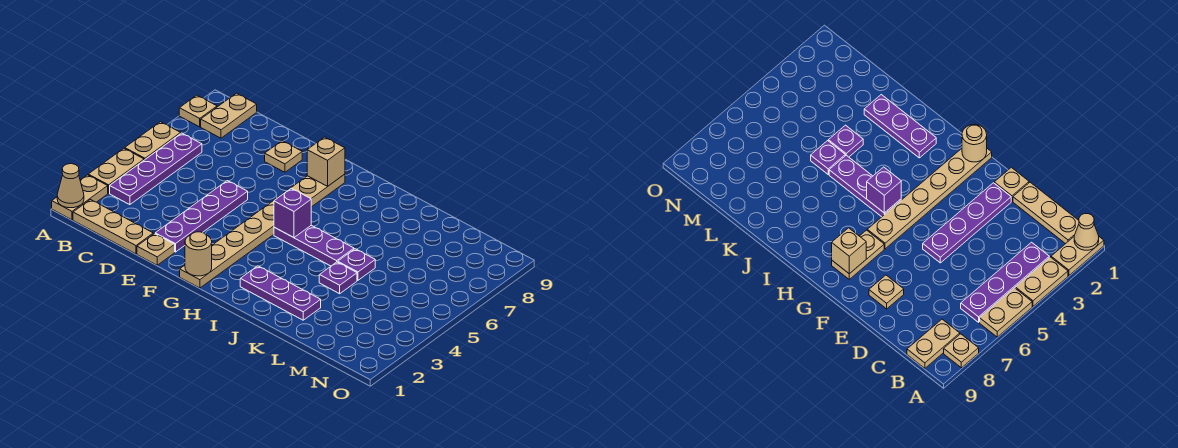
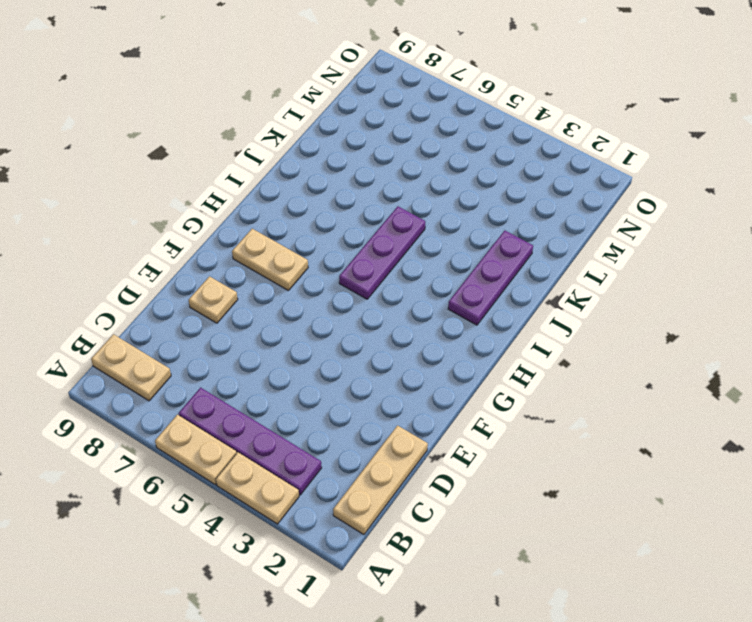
none -> tan 1x2 plate [52,175,108,220]
none -> tan 1x1 plate [179,95,217,127]
none -> tan 1x1 plate [137,234,175,265]

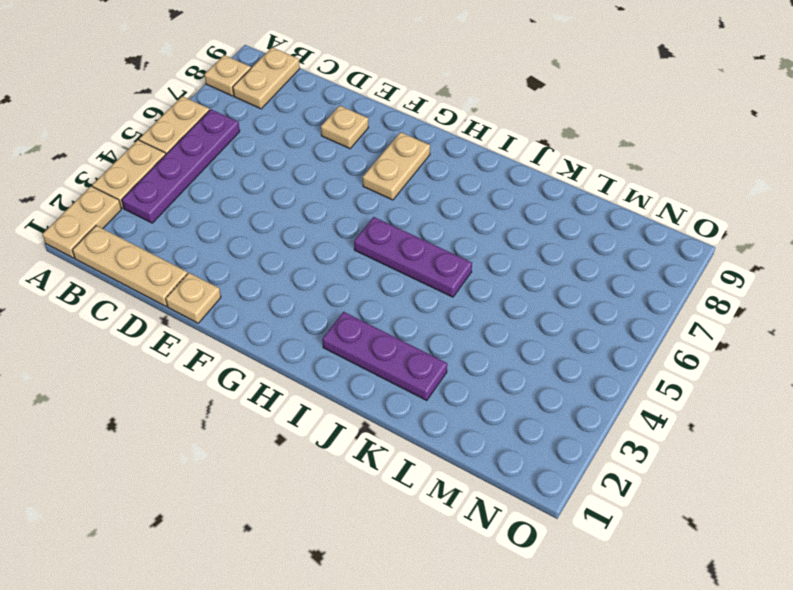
none -> purple 1x4 plate [155,181,248,252]
none -> tan 1x6 plate [180,190,288,288]
none -> purple 1x1 plate [319,262,357,294]

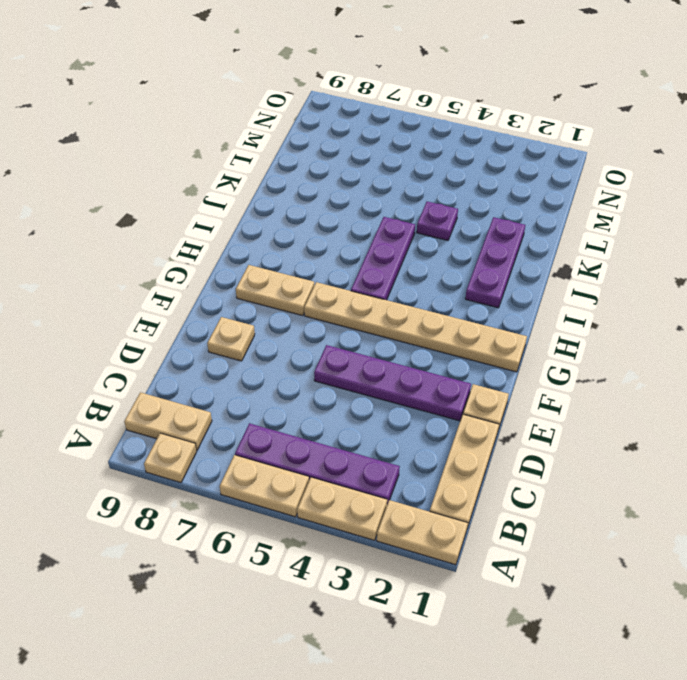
none -> purple 1x1 plate [338,249,375,280]
none -> tan 1x1 cone [57,164,84,208]
none -> tan 1x1 round brick [185,232,212,276]

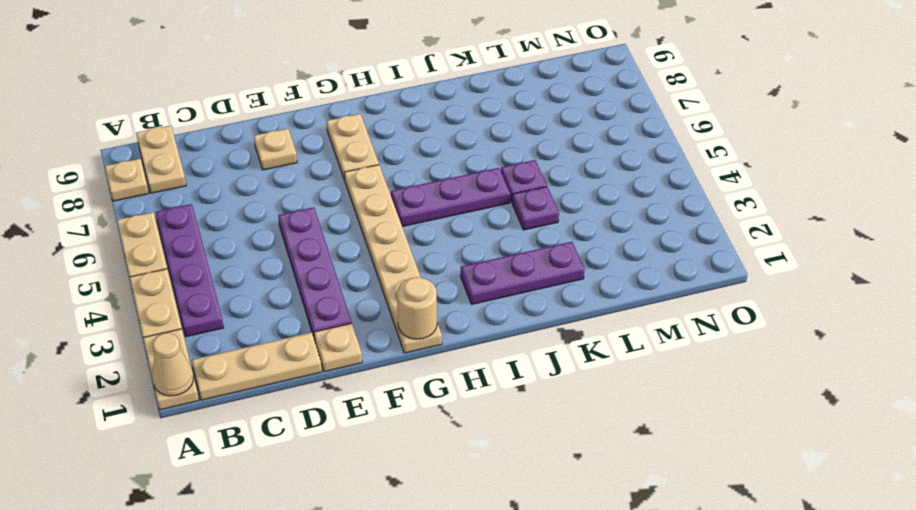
none -> tan 1x1 brick [307,137,345,187]
none -> purple 1x1 brick [274,188,311,238]

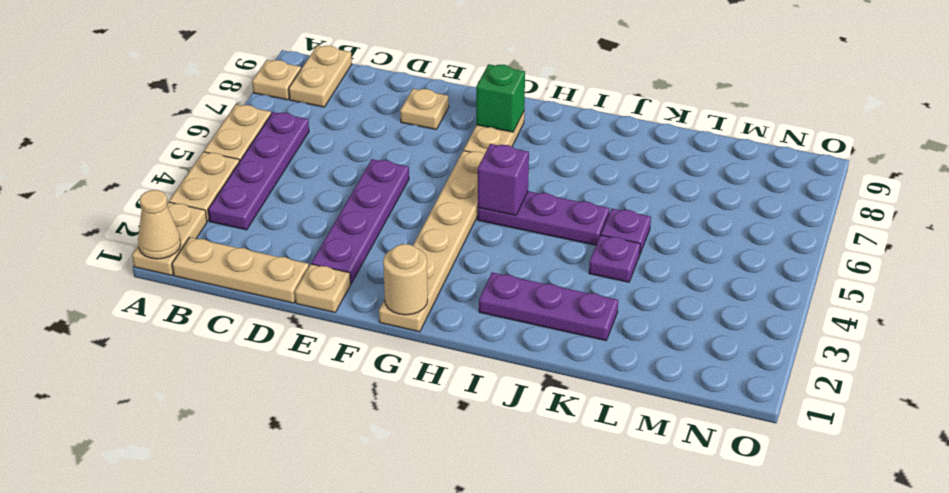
green 1x1 brick [476,64,525,132] -> tan 1x1 brick [307,137,345,187]

